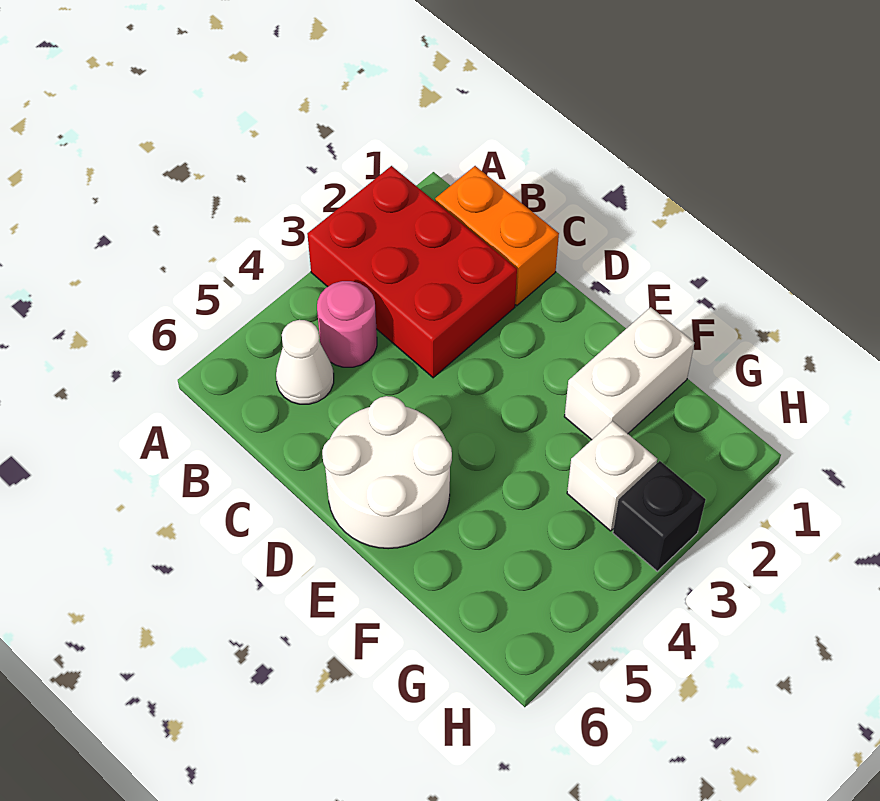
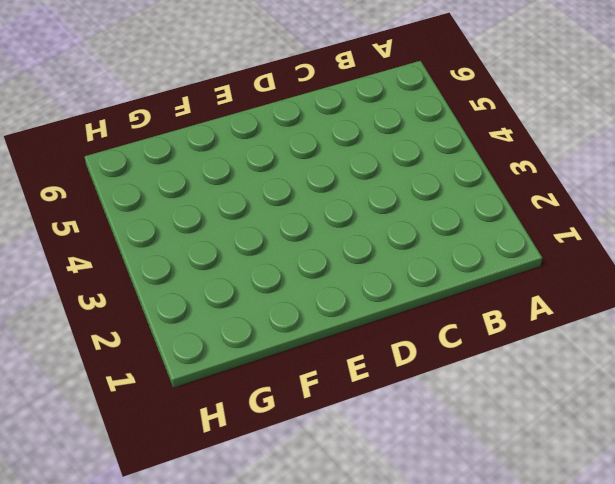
none -> red 2x3 brick [307,166,517,378]
none -> orange 1x2 brick [435,166,559,306]

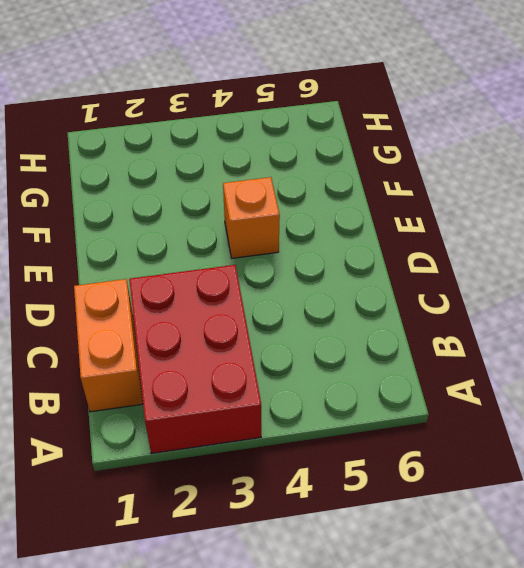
orange 1x1 brick [223,177,280,258] -> none
none -> pink 1x1 round brick [317,281,377,367]
none -> white 1x1 cone [276,320,334,404]

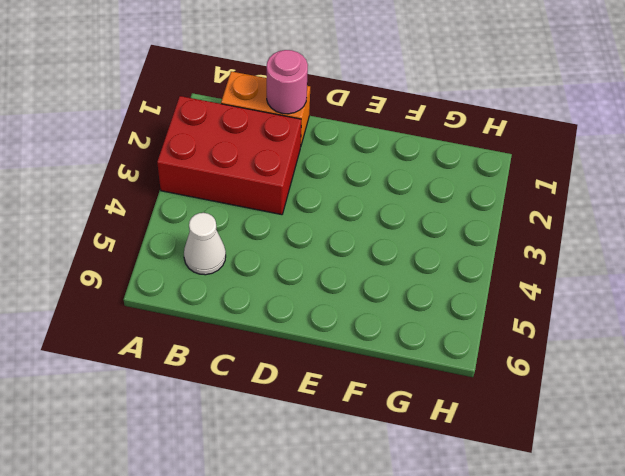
pink 1x1 round brick [267,50,308,114] -> pink 1x1 round brick moved to [317,281,377,367]
none -> white 2x2 round brick [322,396,452,549]
none -> white 1x2 brick [564,307,694,440]

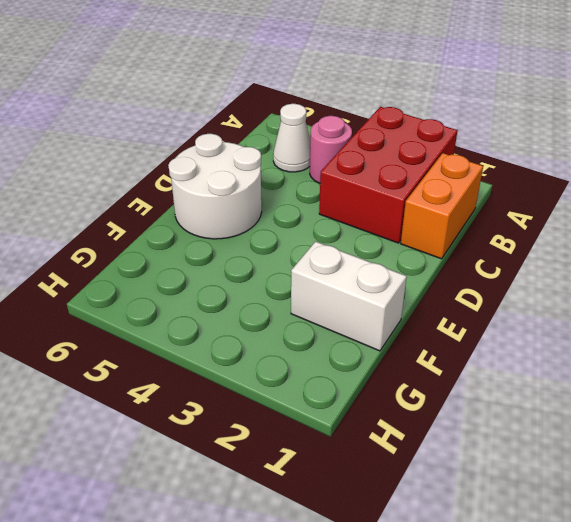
none -> white 1x1 brick [567,421,657,531]
none -> black 1x1 brick [613,461,706,571]

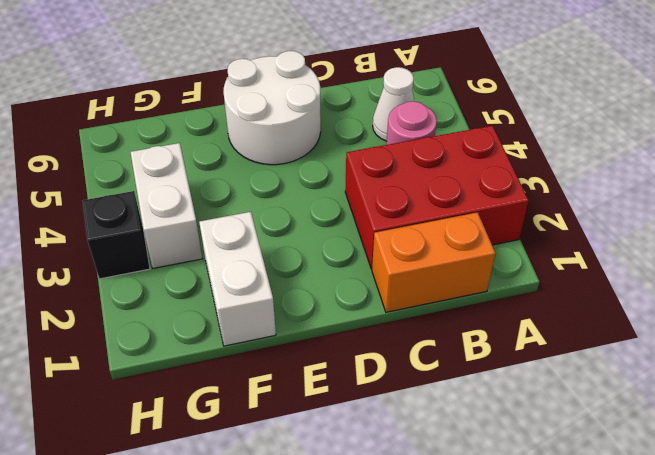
white 1x2 brick [131,143,202,268] -> white 1x1 brick [567,421,657,531]

